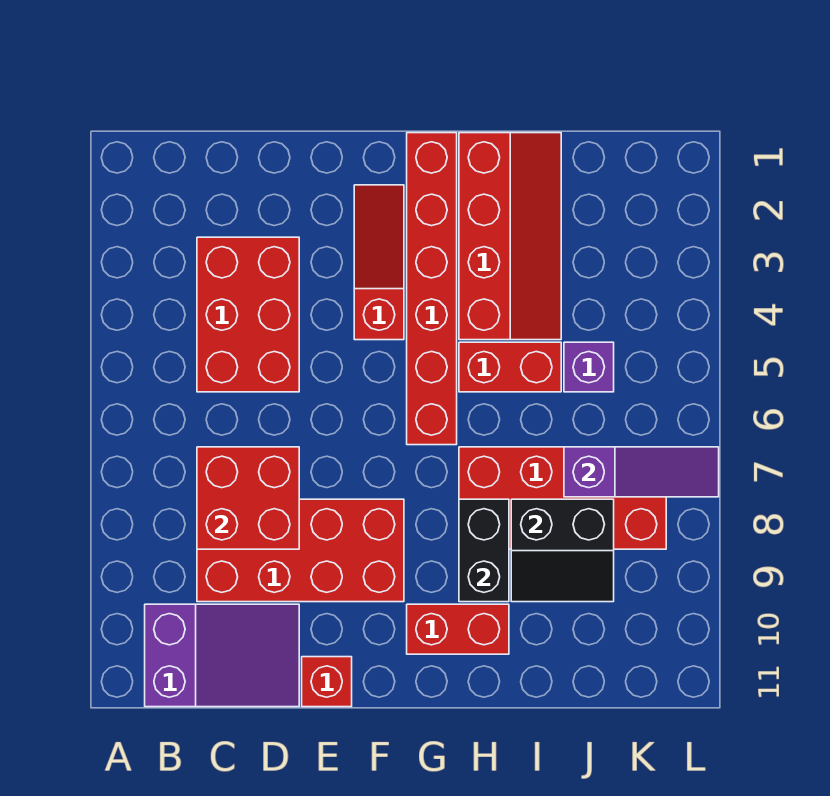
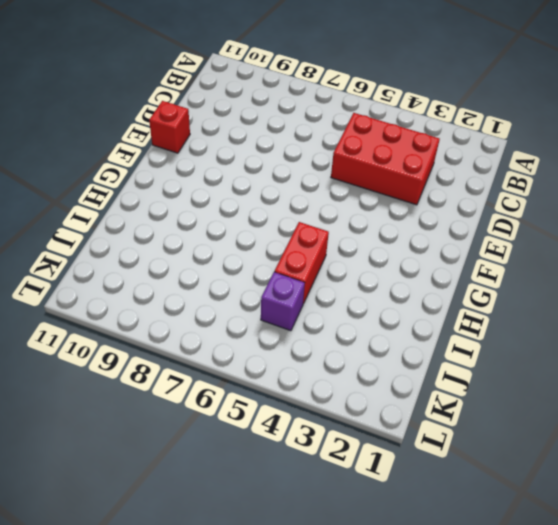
none -> purple 2x3 slope [145,604,299,707]
none -> red 2x4 brick [197,499,404,602]
none -> red 1x3 slope [354,185,404,340]

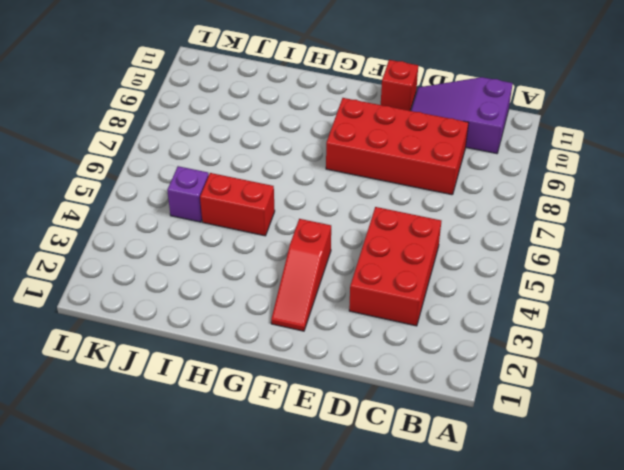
none -> red 1x6 brick [407,133,457,445]
none -> red 1x2 brick [407,604,509,654]
none -> red 2x4 slope [459,133,561,340]

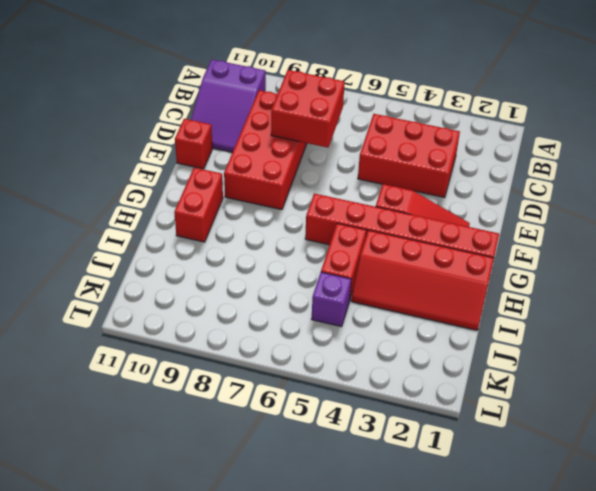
none -> red 2x4 brick [459,447,666,549]
none -> black 1x2 brick [459,499,509,602]
none -> black 2x2 slope [511,499,614,602]

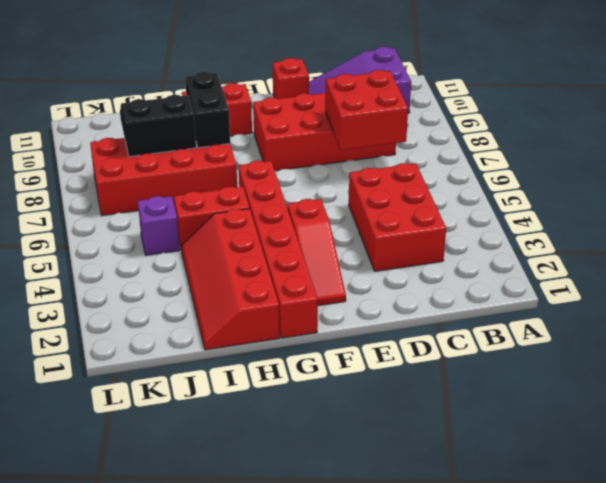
none -> purple 1x3 slope [564,447,719,497]

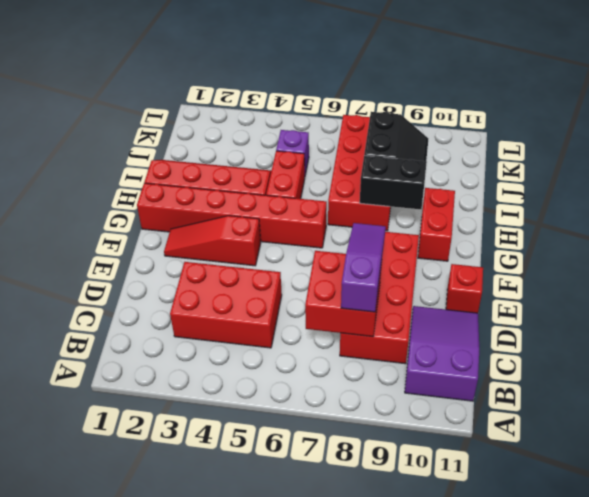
purple 1x3 slope [341,223,386,312] -> purple 1x3 slope moved to [564,447,719,497]

